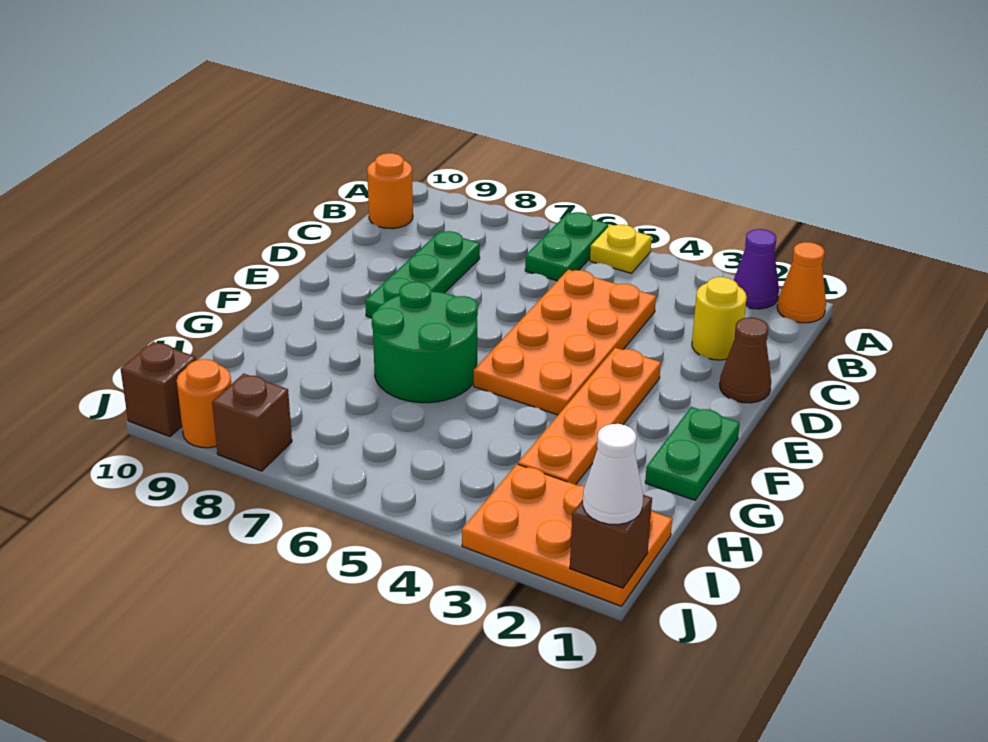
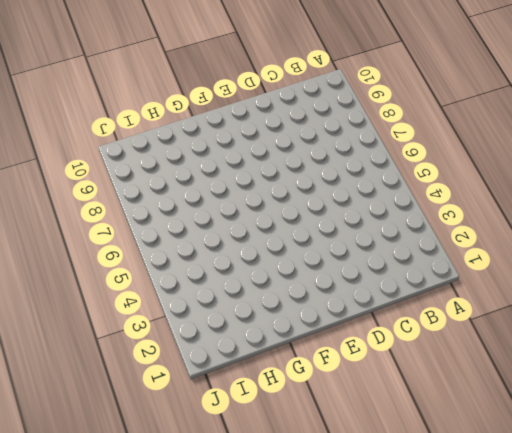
none -> orange 1x1 cone [777,242,826,323]
none -> purple 1x1 cone [734,229,779,309]
none -> yellow 1x1 plate [590,225,652,273]

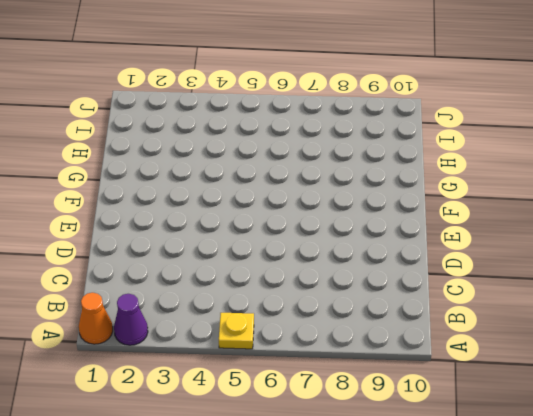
none -> green 1x2 plate [525,212,608,281]
none -> orange 1x1 round brick [367,153,413,229]
none -> yellow 1x1 round brick [692,277,747,360]

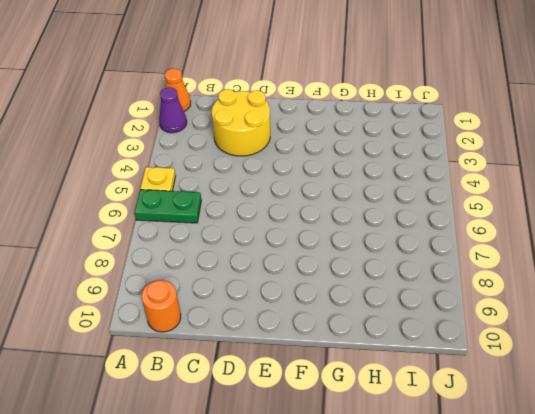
yellow 2x2 round brick [212,89,270,156] -> yellow 1x1 round brick [692,277,747,360]
none -> orange 2x4 plate [474,270,656,415]
none -> green 1x3 plate [365,231,480,318]
none -> brown 1x1 cone [720,318,771,403]

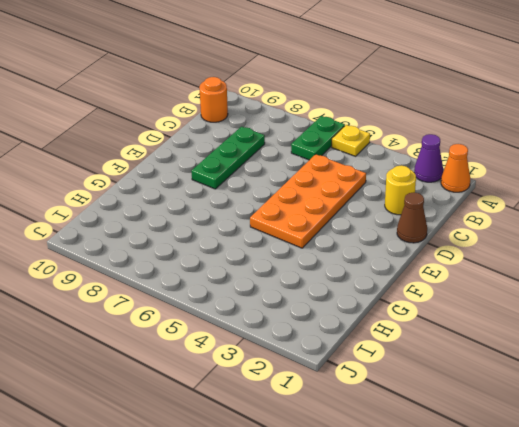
none -> orange 1x4 plate [518,348,661,485]
none -> green 1x2 plate [645,407,740,500]
none -> green 2x2 round brick [372,282,478,403]

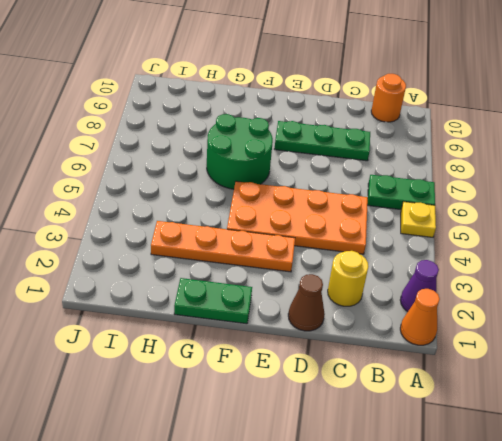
none -> orange 2x3 plate [462,464,672,606]
none -> brown 1x1 brick [212,374,292,471]
none -> orange 1x1 round brick [177,359,231,448]

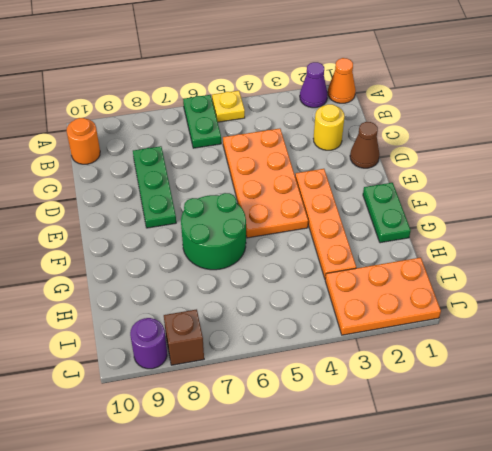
purple 1x1 round brick [130,318,167,369] -> orange 1x1 round brick [177,359,231,448]
none -> brown 1x1 brick [121,342,196,437]
none -> brown 1x1 brick [570,495,652,588]
none -> white 1x1 cone [583,424,643,525]

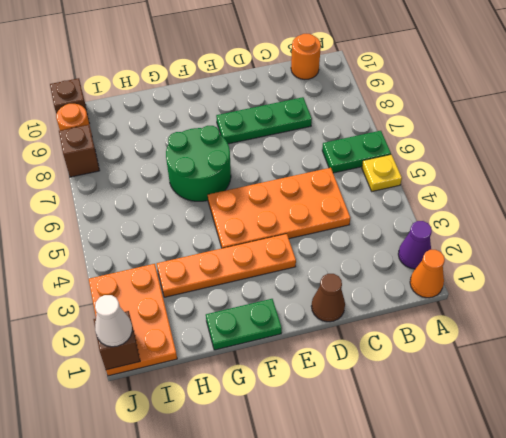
none -> yellow 1x1 round brick [692,277,747,360]

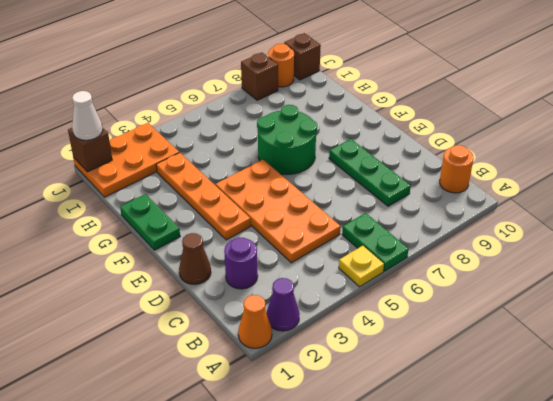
purple 1x1 round brick [224,237,258,289] -> yellow 1x1 round brick [692,277,747,360]

